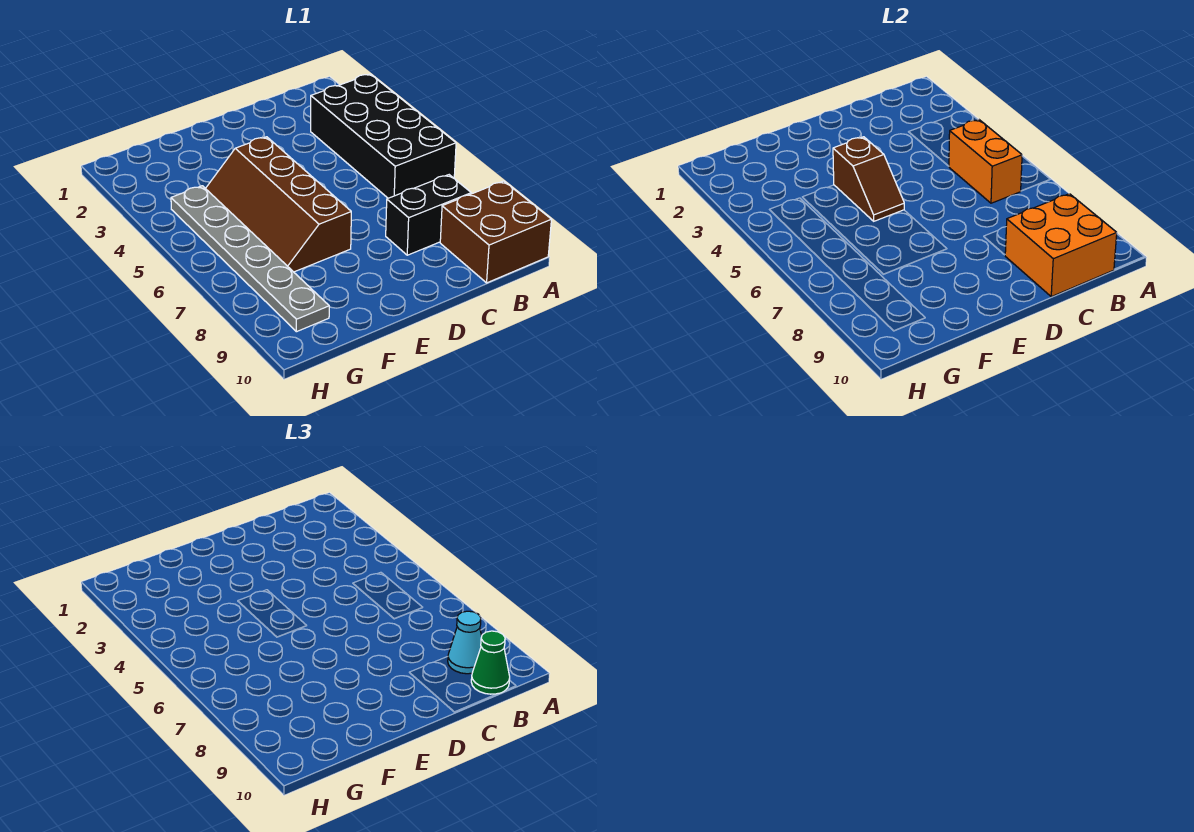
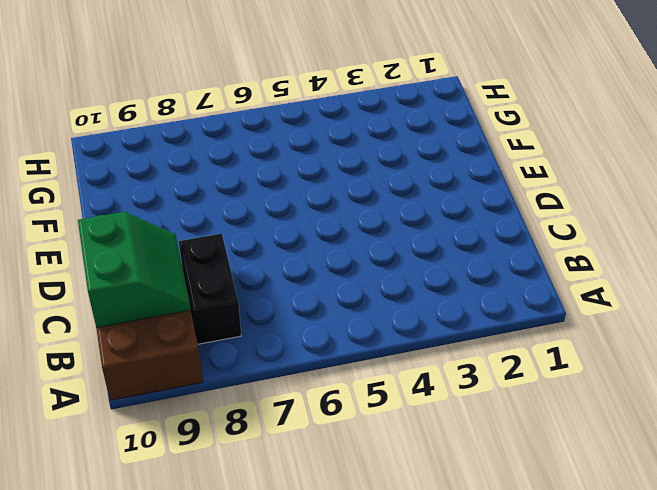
green 2x2 slope [78,212,191,328] -> orange 2x2 brick [1005,194,1117,297]
none -> black 2x4 brick [311,74,456,198]
none -> brown 2x4 slope [206,137,351,272]

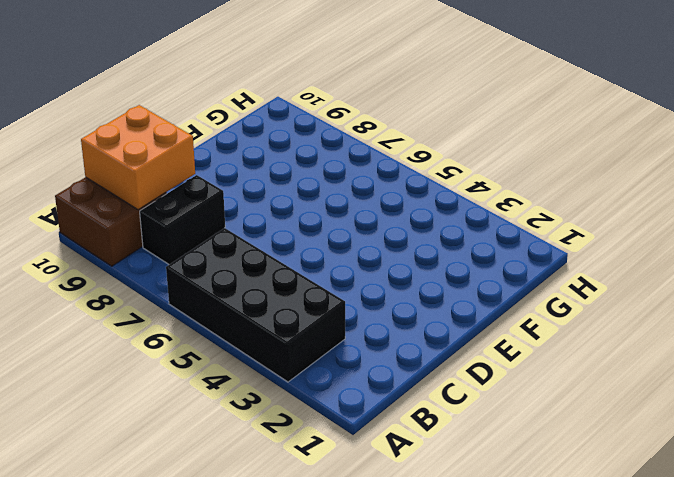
none -> brown 2x4 slope [206,137,351,272]
none -> grey 1x6 plate [171,186,329,332]

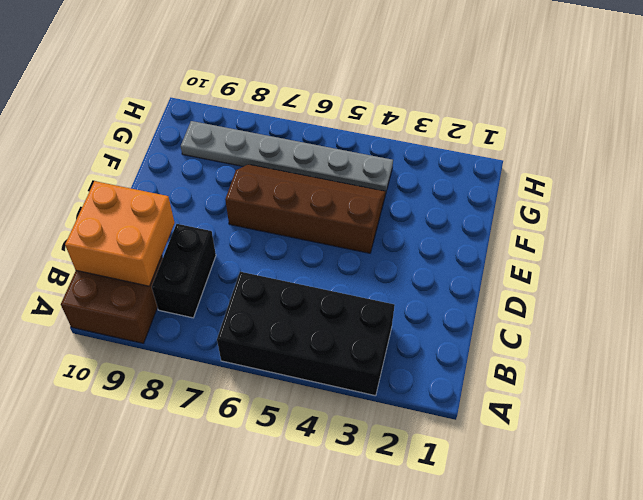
none -> orange 1x2 brick [949,120,1022,203]
none -> brown 1x2 slope [833,137,904,221]

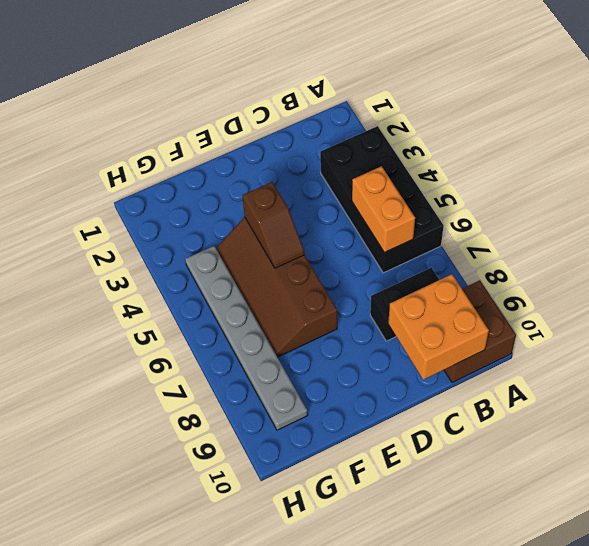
none -> cyan 1x1 cone [448,611,482,674]
none -> green 1x1 cone [471,631,510,694]

